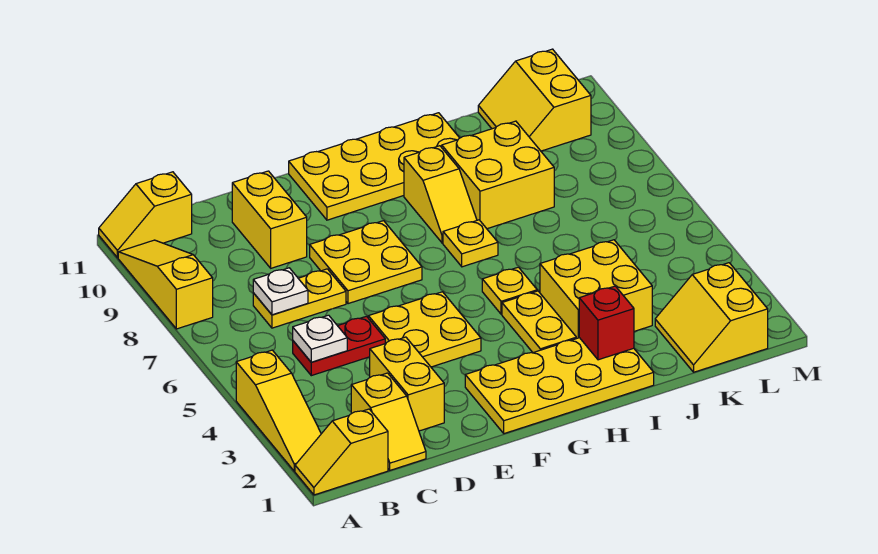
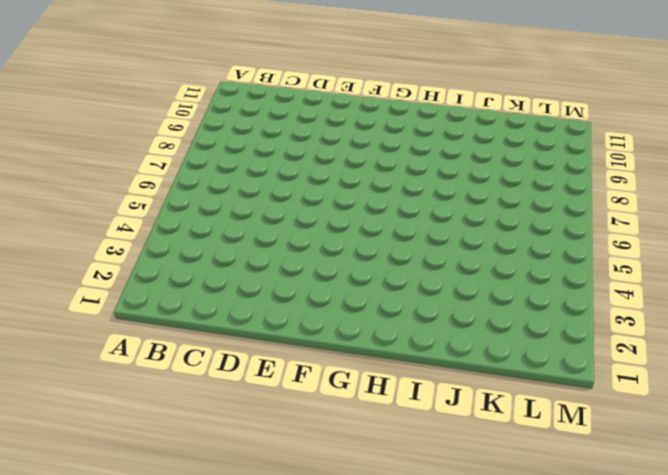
none -> yellow 1x2 slope [295,409,388,495]
none -> yellow 1x3 slope [236,350,321,471]
none -> yellow 1x3 slope [118,240,213,329]

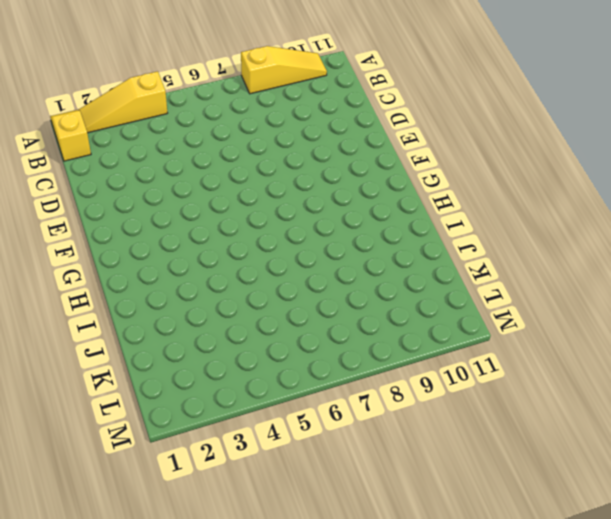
none -> yellow 1x2 slope [99,172,192,258]
none -> yellow 1x2 slope [351,373,426,470]
none -> red 1x2 plate [293,316,385,376]

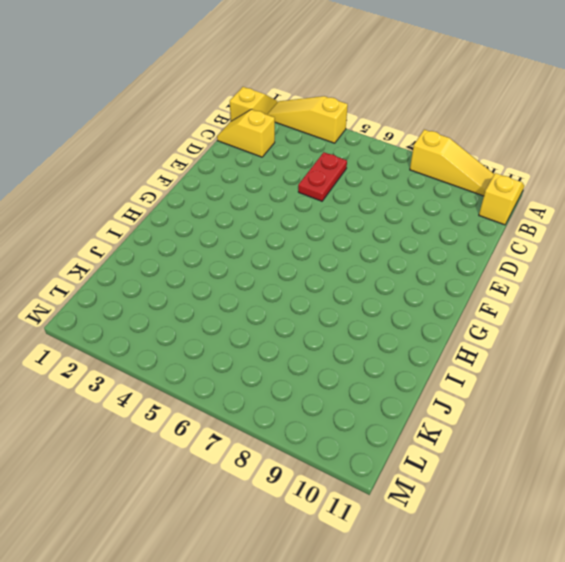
none -> yellow 1x2 plate [253,269,346,328]
none -> yellow 1x2 brick [370,337,444,431]
none -> yellow 1x2 brick [232,171,307,268]

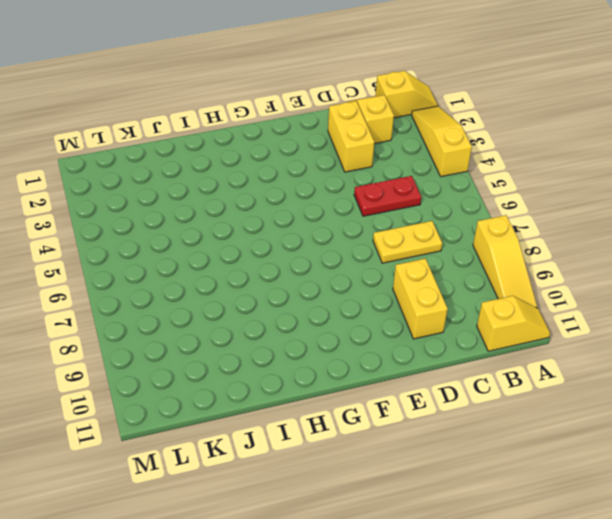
none -> yellow 2x2 plate [368,292,481,367]
none -> yellow 2x2 plate [310,221,422,304]
none -> yellow 2x4 plate [465,338,654,434]

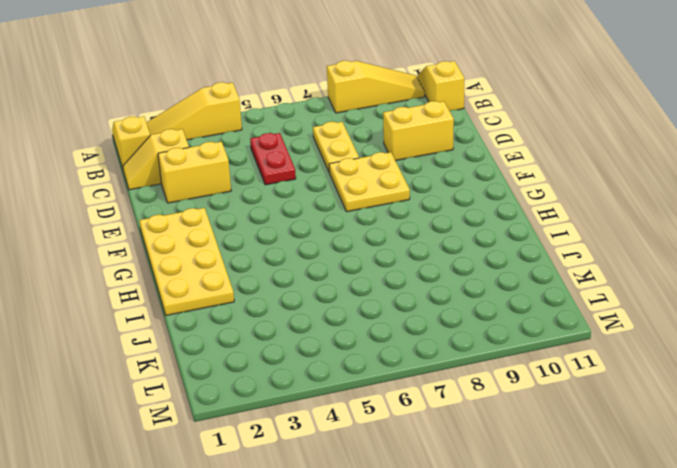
none -> yellow 2x2 plate [368,292,481,367]
none -> yellow 2x4 plate [289,113,459,220]
none -> yellow 1x2 plate [502,291,576,353]

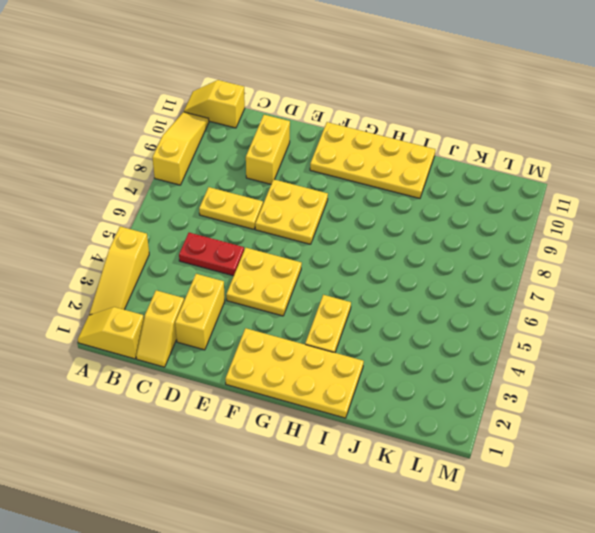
none -> yellow 1x1 plate [482,267,537,314]
none -> yellow 1x1 plate [443,220,498,267]
none -> yellow 1x2 slope [404,146,477,243]

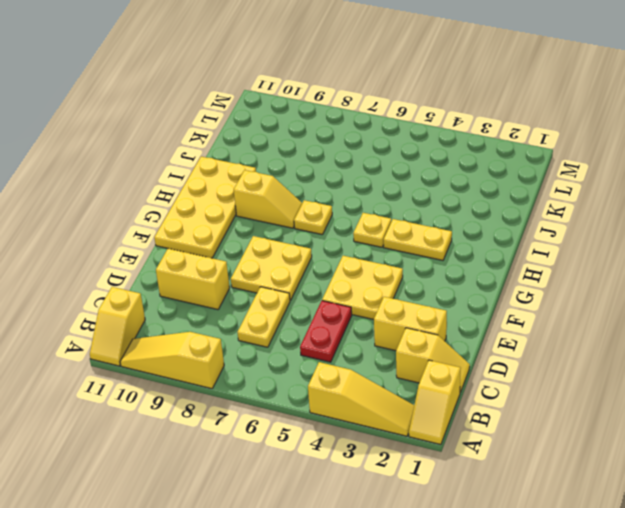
none -> yellow 2x4 plate [465,338,654,434]
none -> yellow 2x2 brick [540,240,652,339]
none -> yellow 2x2 brick [442,121,554,229]

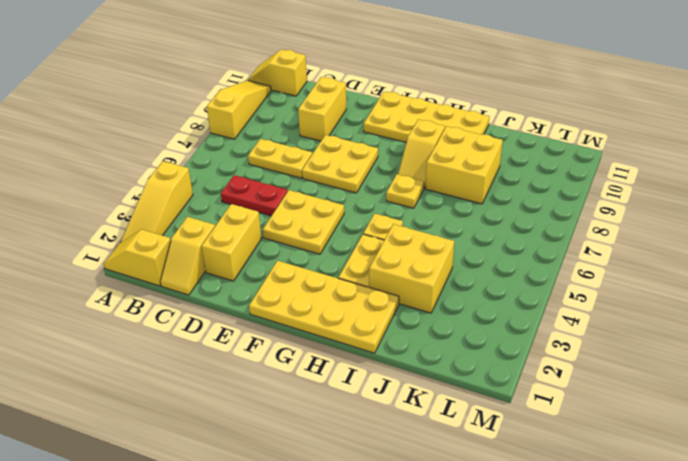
none -> yellow 2x2 slope [655,263,768,372]
none -> yellow 2x2 slope [478,49,591,151]
none -> white 1x1 plate [293,315,347,362]

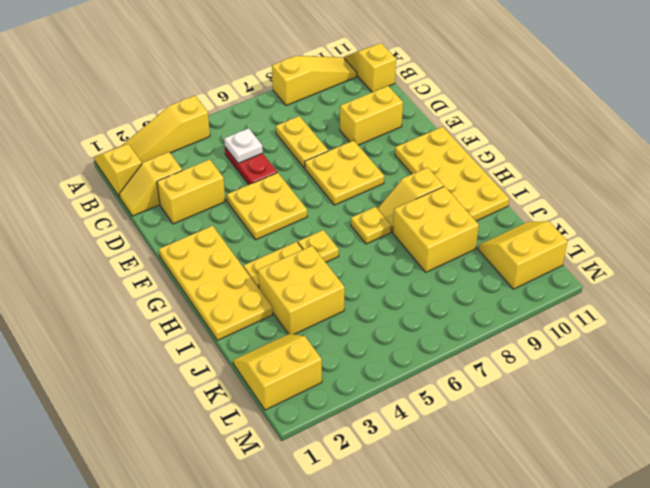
none -> white 1x1 plate [253,268,308,315]
none -> red 1x1 brick [579,286,634,360]

